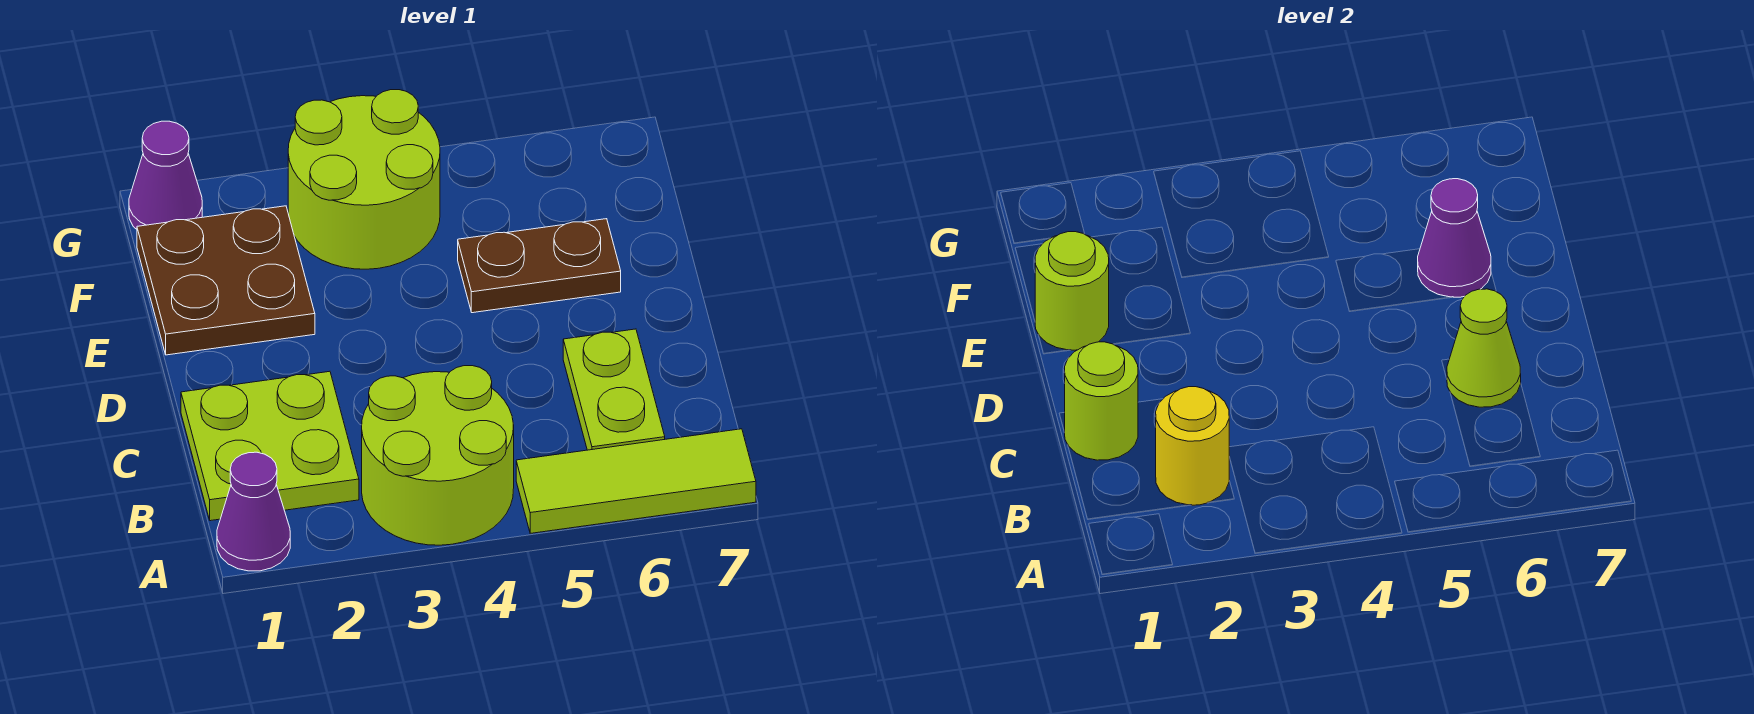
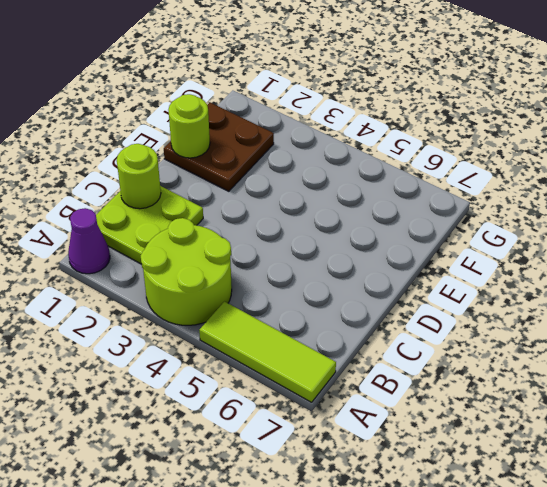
none -> lime 1x2 plate [563,329,665,450]
none -> brown 1x2 plate [458,219,621,313]
none -> lime 2x2 round brick [288,90,440,269]

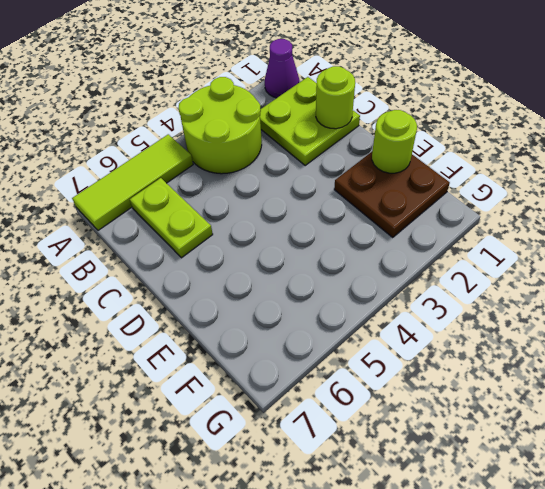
none -> brown 1x2 plate [458,219,621,313]
none -> lime 2x2 round brick [288,90,440,269]
none -> purple 1x1 cone [129,121,202,229]

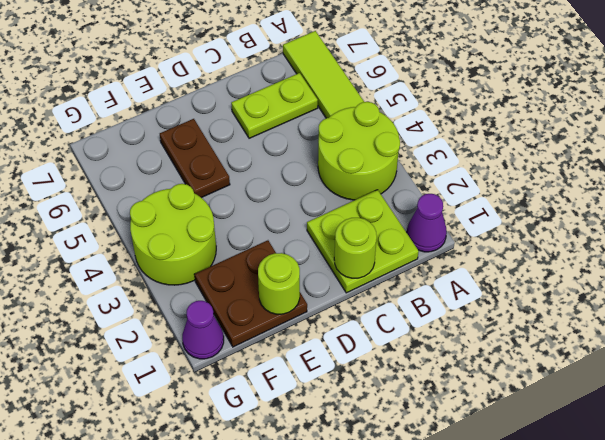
none -> yellow 1x1 round brick [1156,387,1229,505]
none -> lime 1x1 cone [1447,289,1521,407]
none -> purple 1x1 cone [1418,179,1491,297]

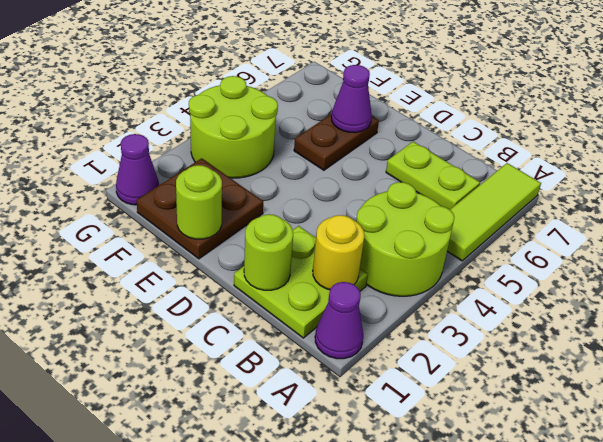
none -> lime 1x1 cone [1447,289,1521,407]

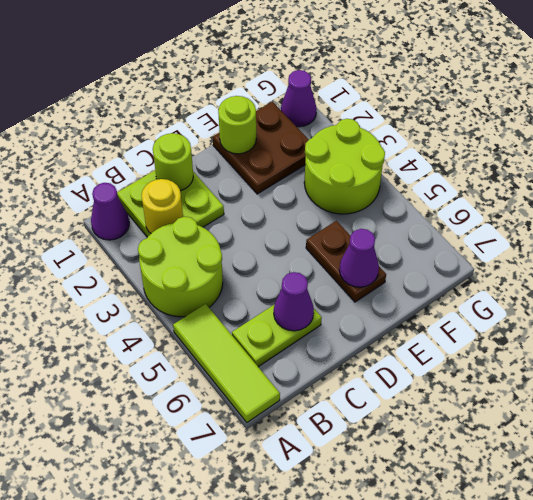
purple 1x1 cone [274,272,314,331] -> lime 1x1 cone [1447,289,1521,407]

